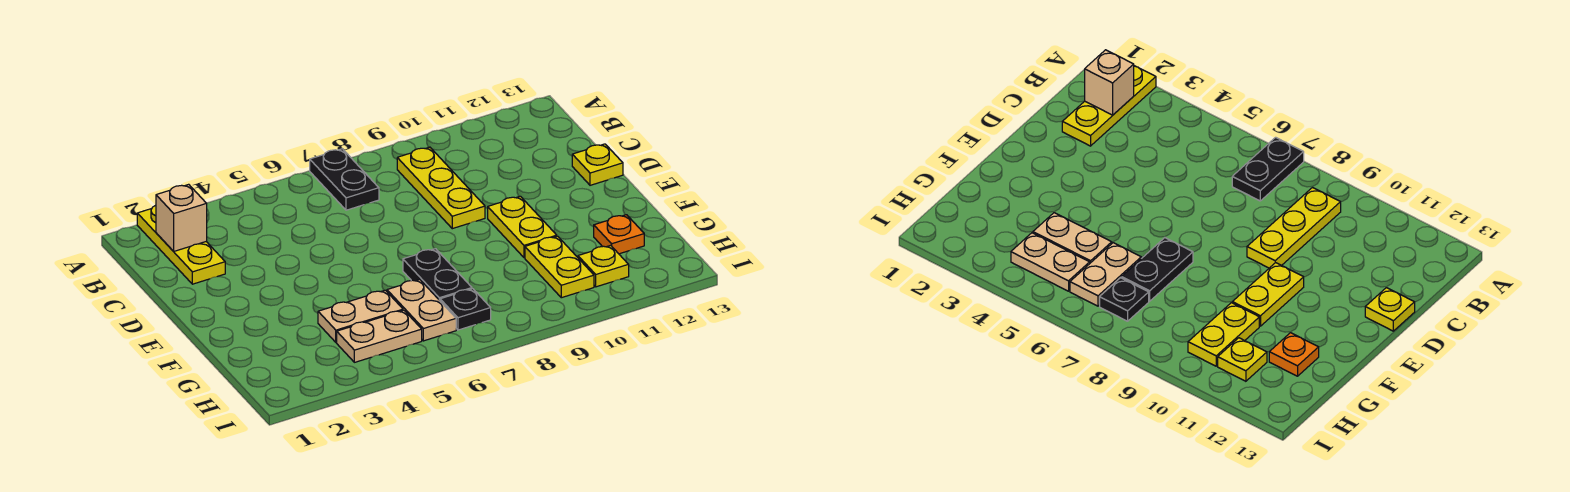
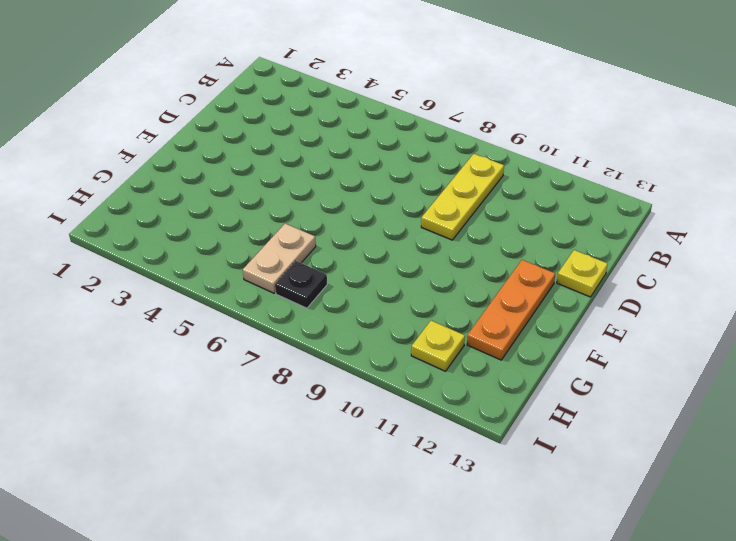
orange 1x3 plate [467,260,555,360] -> orange 1x1 plate [594,215,644,254]
none -> yellow 1x3 plate [137,205,225,284]
none -> black 1x2 plate [310,149,379,210]
none -> yellow 1x2 plate [488,196,557,258]

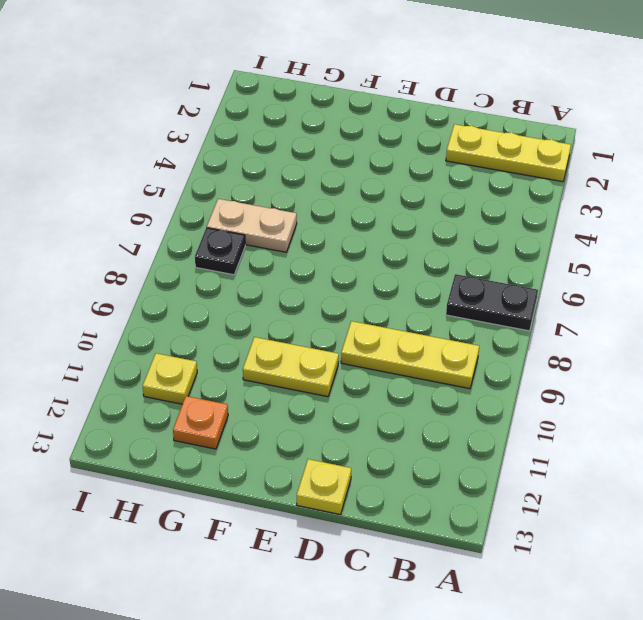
none -> black 1x2 plate [403,249,472,300]
none -> tan 1x2 plate [318,290,403,342]
none -> yellow 1x2 plate [525,236,594,298]

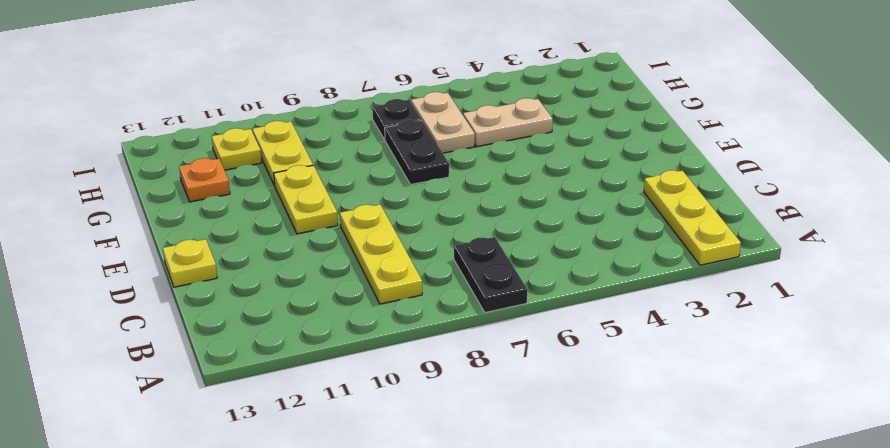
none -> tan 1x2 plate [337,310,422,362]
none -> tan 1x1 brick [156,184,207,251]

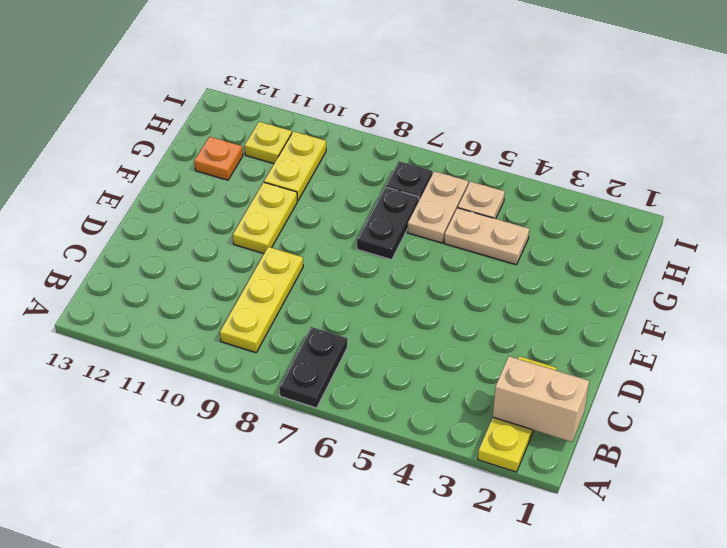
tan 1x2 brick [493,356,589,442] -> tan 1x1 brick [156,184,207,251]
tan 1x1 plate [458,181,505,219] -> tan 1x2 plate [337,310,422,362]
none -> yellow 1x1 plate [572,144,623,185]

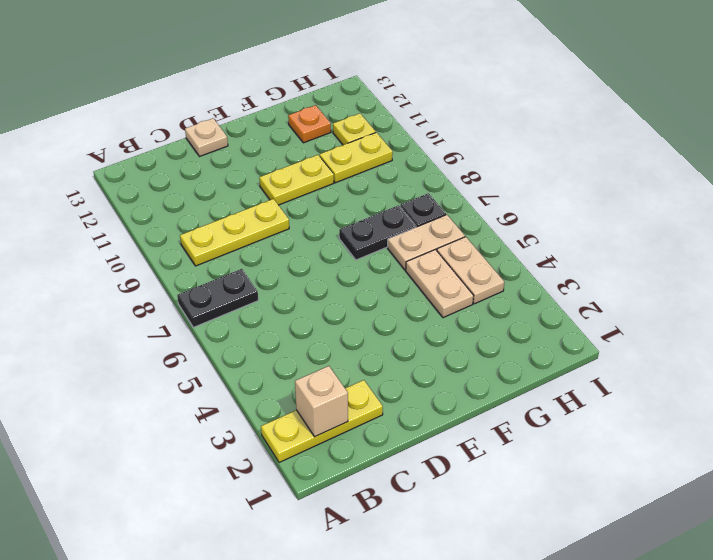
tan 1x1 plate [185,118,228,157] -> yellow 1x1 plate [572,144,623,185]

